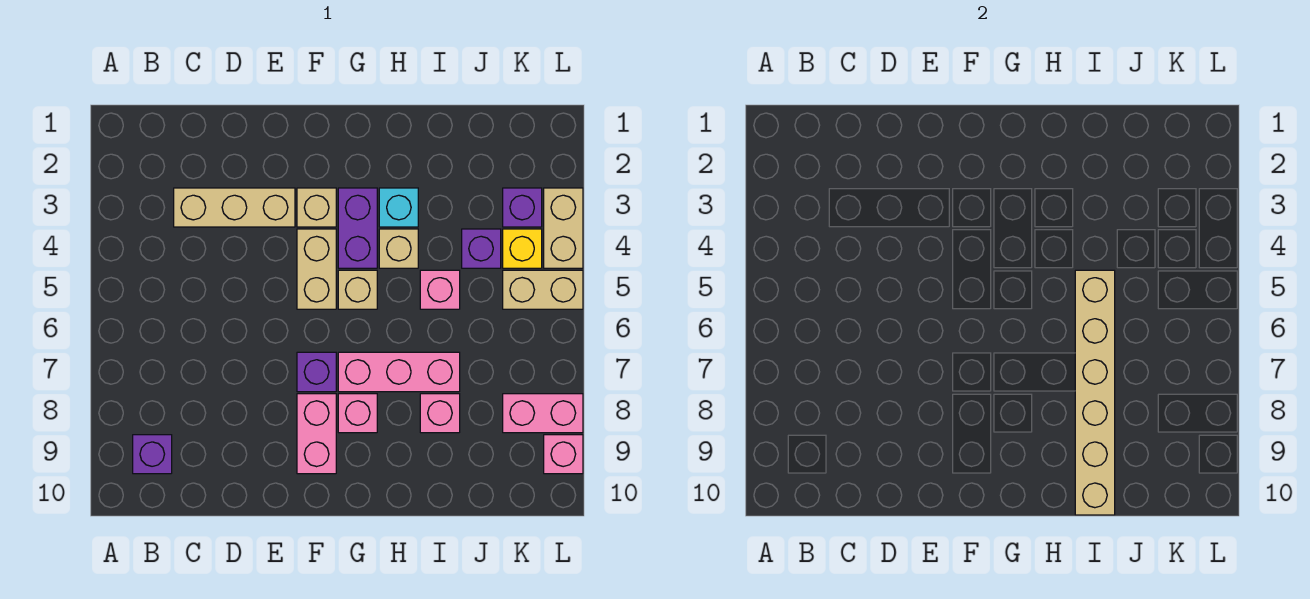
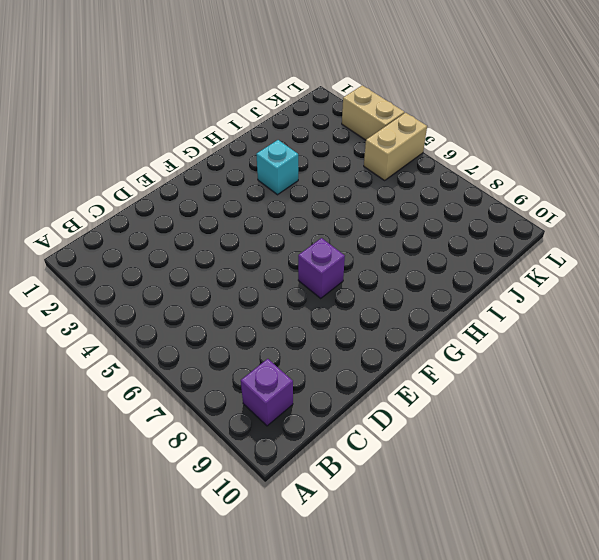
none -> tan 1x3 brick [174,188,295,227]
none -> tan 1x1 brick [297,188,336,227]
none -> tan 1x2 brick [297,229,336,309]

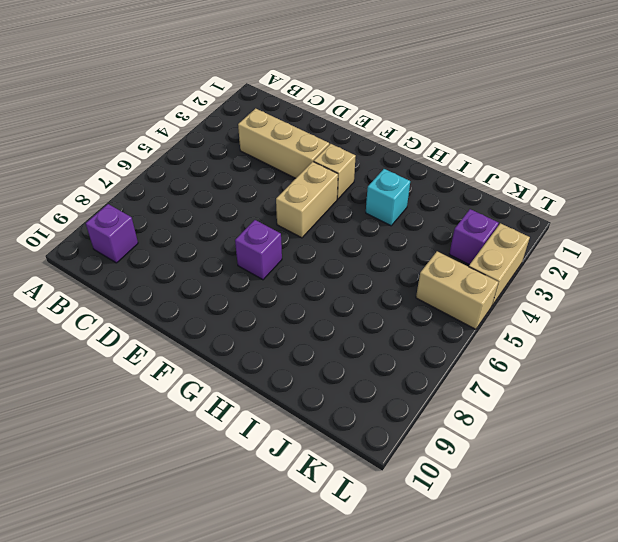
none -> pink 1x2 brick [297,394,336,474]
none -> purple 1x2 brick [338,188,377,268]
none -> tan 1x1 brick [338,270,377,309]

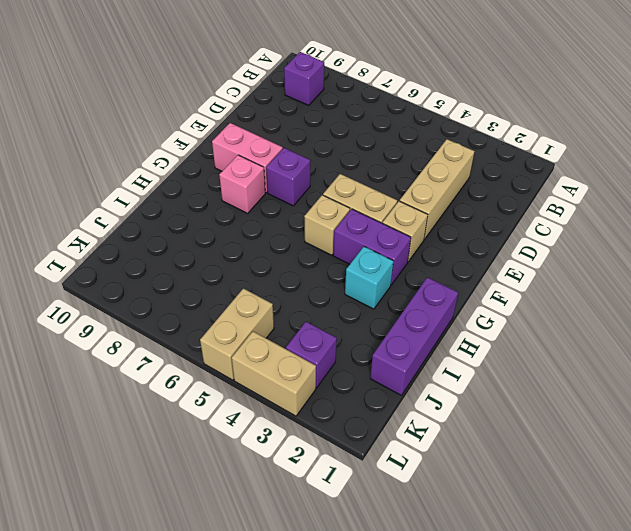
purple 1x3 brick [370,277,458,395] -> none
none -> pink 1x3 brick [338,352,460,392]
none -> tan 1x1 brick [379,229,418,268]
none -> pink 1x1 brick [420,270,460,309]

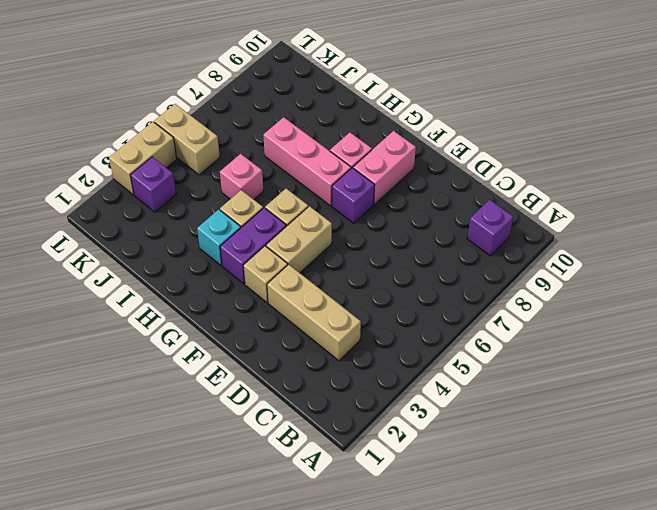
none -> pink 1x1 brick [420,394,460,433]
none -> purple 1x1 brick [462,229,501,268]
none -> yellow 1x1 brick [503,229,542,268]

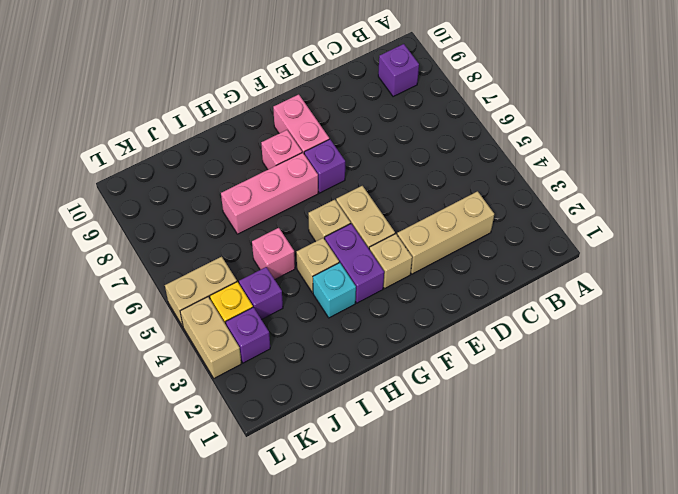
none -> pink 1x1 brick [420,394,460,433]
none -> pink 1x2 brick [503,394,583,433]
none -> pink 1x1 brick [544,435,583,474]

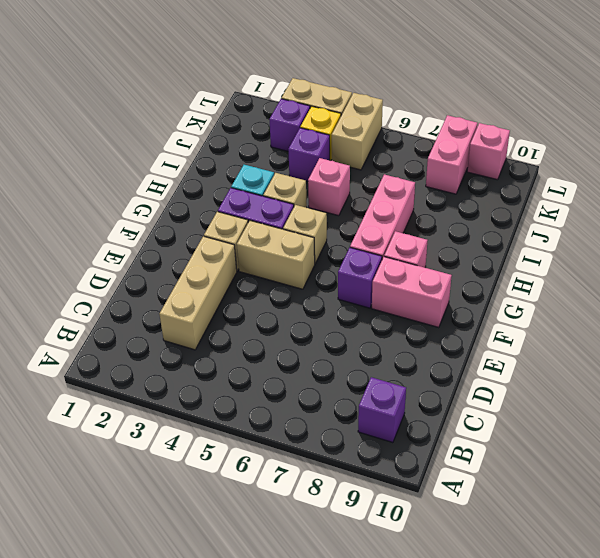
none -> pink 1x1 brick [420,394,460,433]
none -> tan 1x6 brick [1075,270,1115,515]

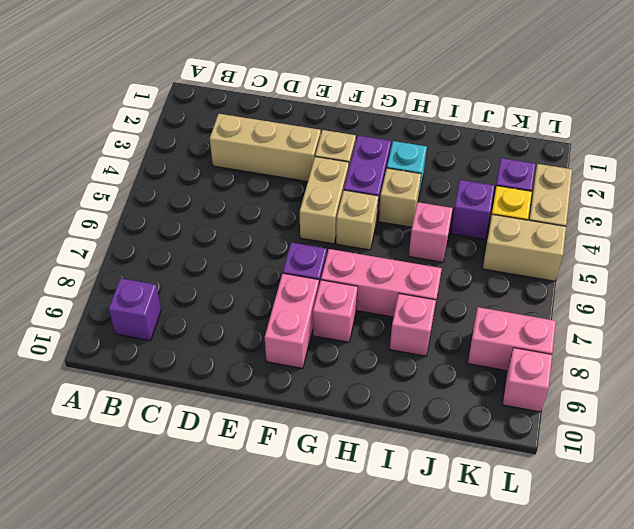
none -> tan 1x6 brick [1075,270,1115,515]

